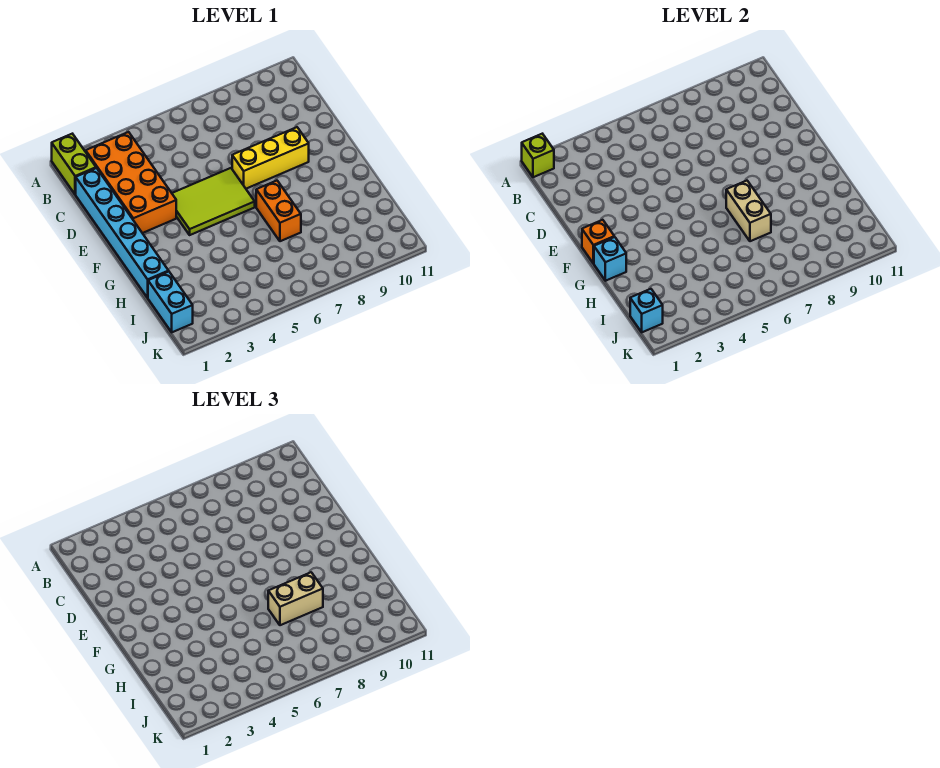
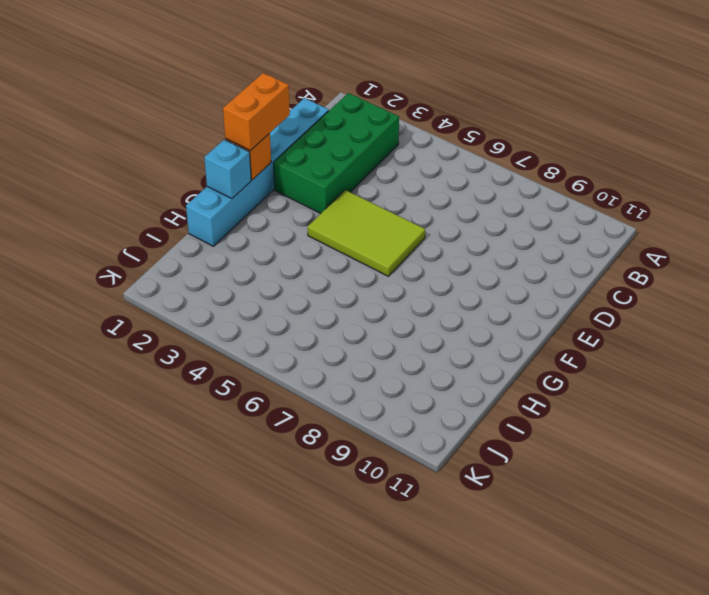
green 2x4 brick [274,93,399,213] -> orange 2x4 brick [86,132,176,233]
orange 1x2 brick [223,73,290,151] -> orange 1x2 brick moved to [256,181,301,241]
none -> lime 1x2 brick [52,134,96,195]
none -> yellow 1x3 brick [232,127,309,189]
none -> cyan 1x2 brick [148,272,193,332]

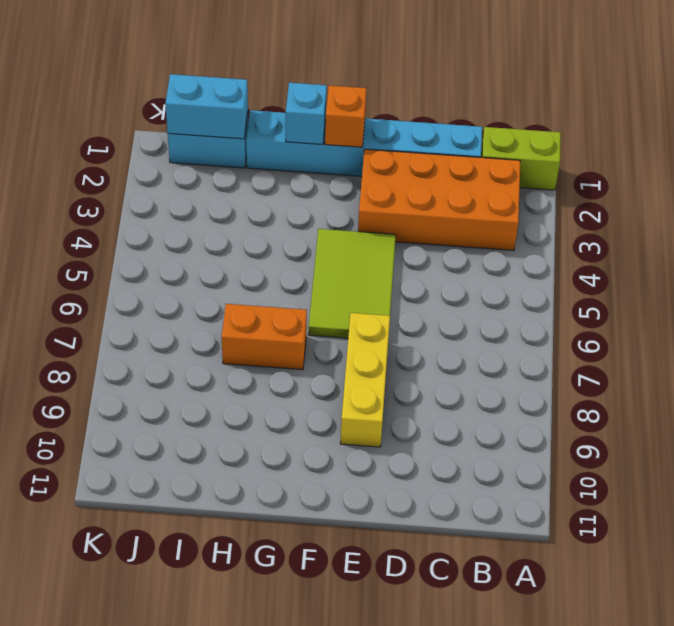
cyan 1x2 brick [165,74,248,139] -> cyan 1x1 brick [630,289,663,332]
none -> lime 1x1 brick [522,134,554,177]
none -> tan 1x2 brick [726,181,771,241]
none -> tan 1x2 brick [268,572,323,625]

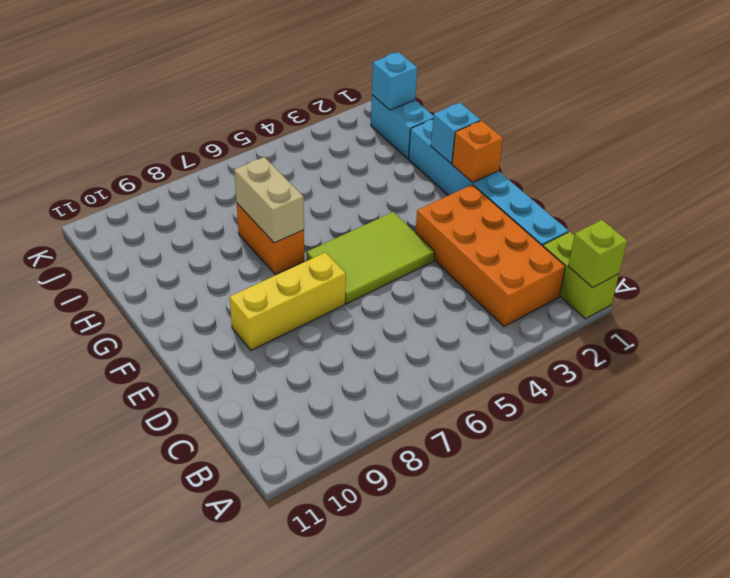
none -> tan 1x2 brick [268,572,323,625]

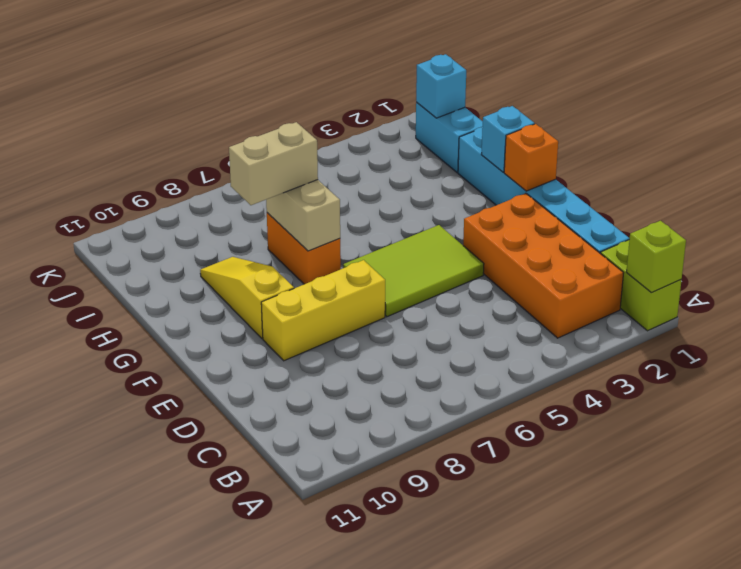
yellow 1x3 slope [200,257,294,339] -> none

